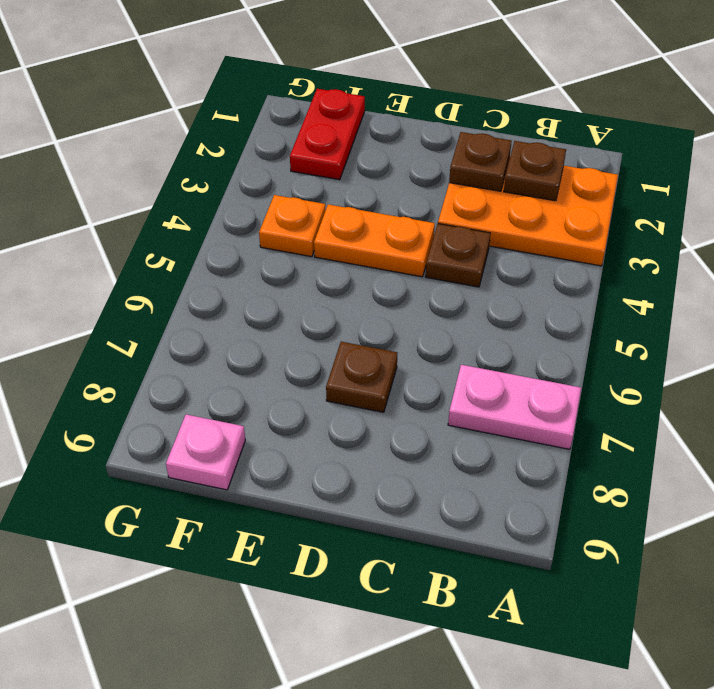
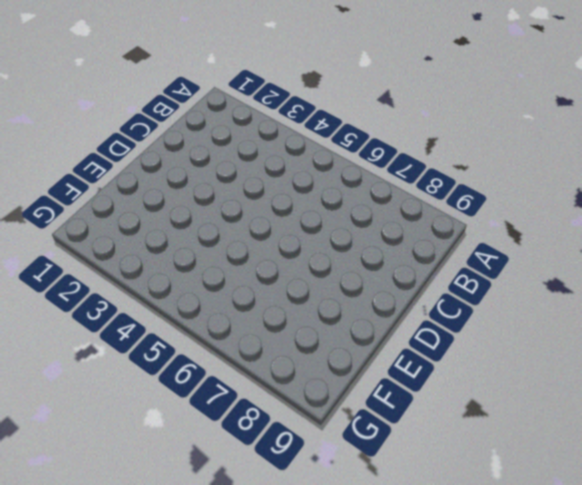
none -> orange 2x3 plate [438,157,618,266]
none -> pink 1x2 plate [448,365,581,449]

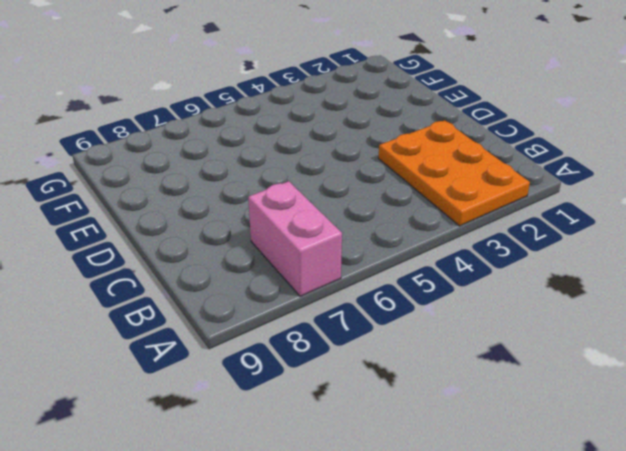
pink 1x2 brick [248,181,342,296] -> pink 1x2 plate [448,365,581,449]
none -> brown 1x1 plate [426,224,491,287]
none -> orange 1x2 plate [314,204,435,277]

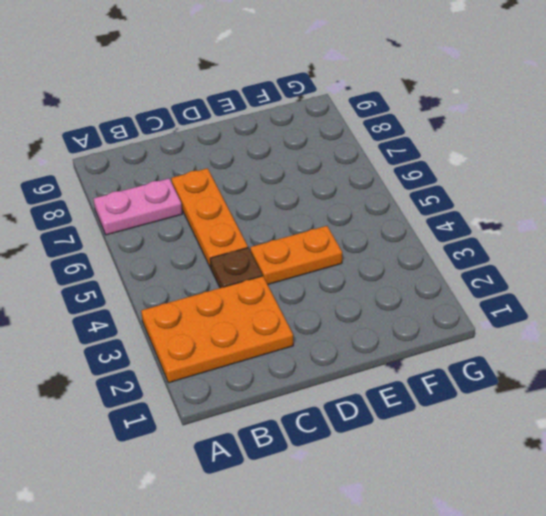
orange 1x3 plate [171,168,248,268] -> none
none -> brown 1x1 plate [326,342,397,412]
none -> red 1x2 plate [290,89,365,180]

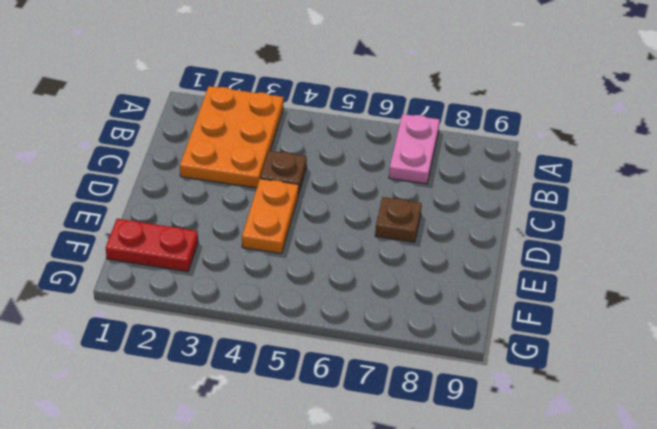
none -> orange 1x1 plate [259,195,325,257]
none -> pink 1x1 plate [166,414,245,490]

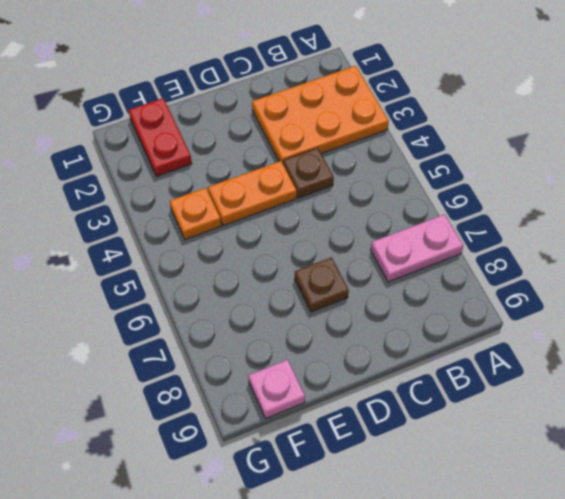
none -> brown 1x1 plate [504,141,566,201]
none -> brown 1x1 plate [449,132,512,191]

